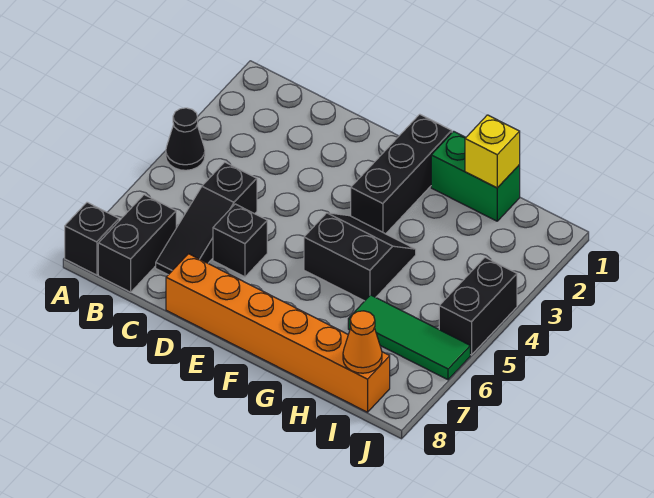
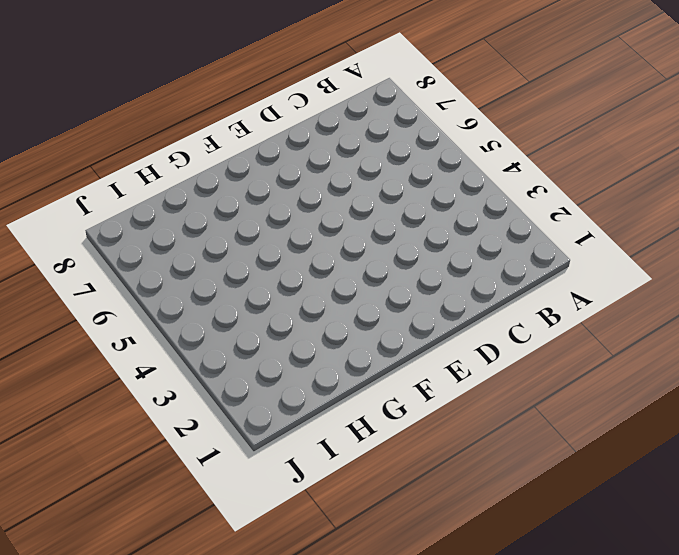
none -> black 1x1 cone [166,108,205,170]
none -> black 1x1 brick [65,202,119,275]
none -> black 1x2 brick [98,195,176,292]

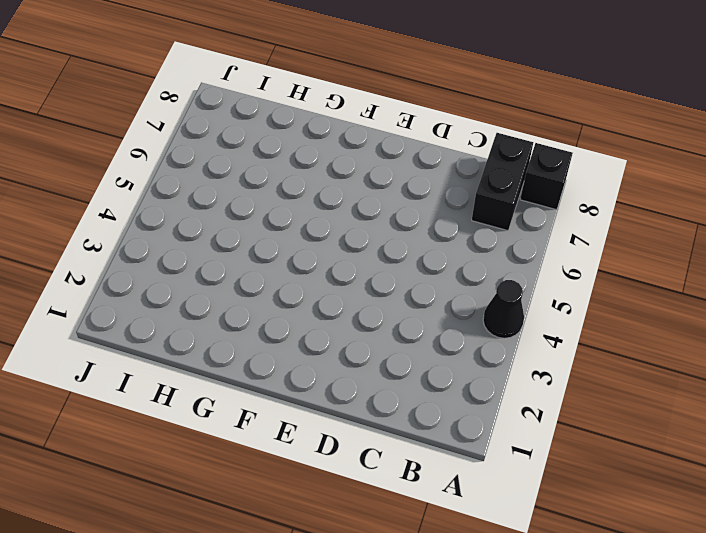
none -> black 1x3 slope [156,162,257,275]
none -> black 1x1 brick [213,204,267,277]
none -> orange 1x6 brick [166,254,390,412]

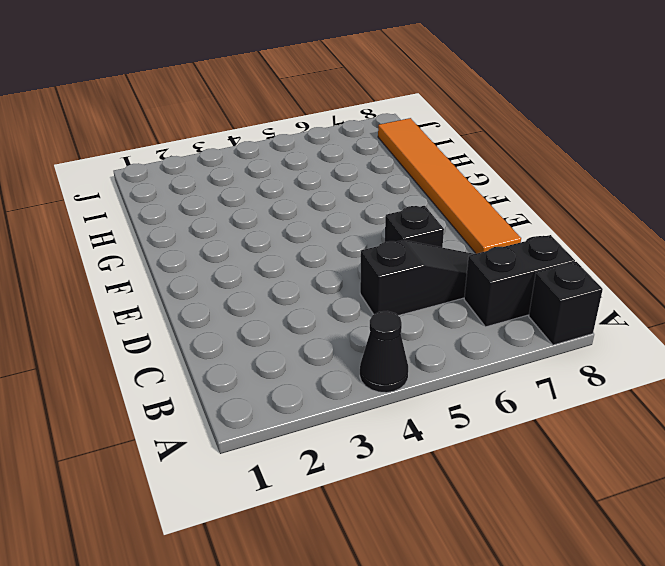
orange 1x6 tile [378,118,521,254] -> orange 1x6 brick [166,254,390,412]
none -> black 1x3 brick [351,114,452,234]
none -> black 2x2 slope [304,213,416,301]
none -> green 1x2 brick [431,131,520,221]

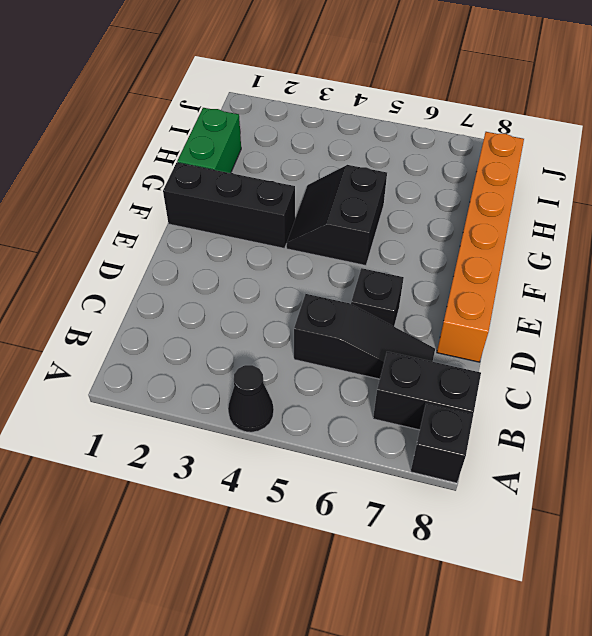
none -> green 1x3 tile [348,295,470,380]
none -> black 1x2 brick [439,257,517,355]
none -> yellow 1x1 brick [465,115,520,188]

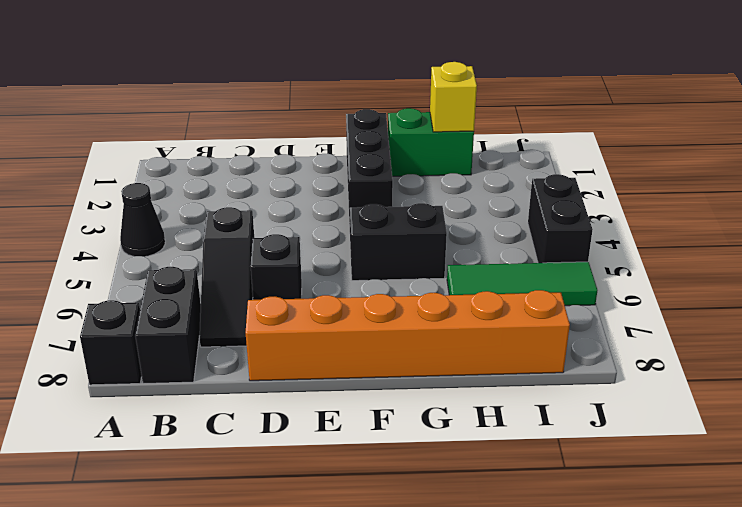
none -> orange 1x1 cone [343,311,382,373]

